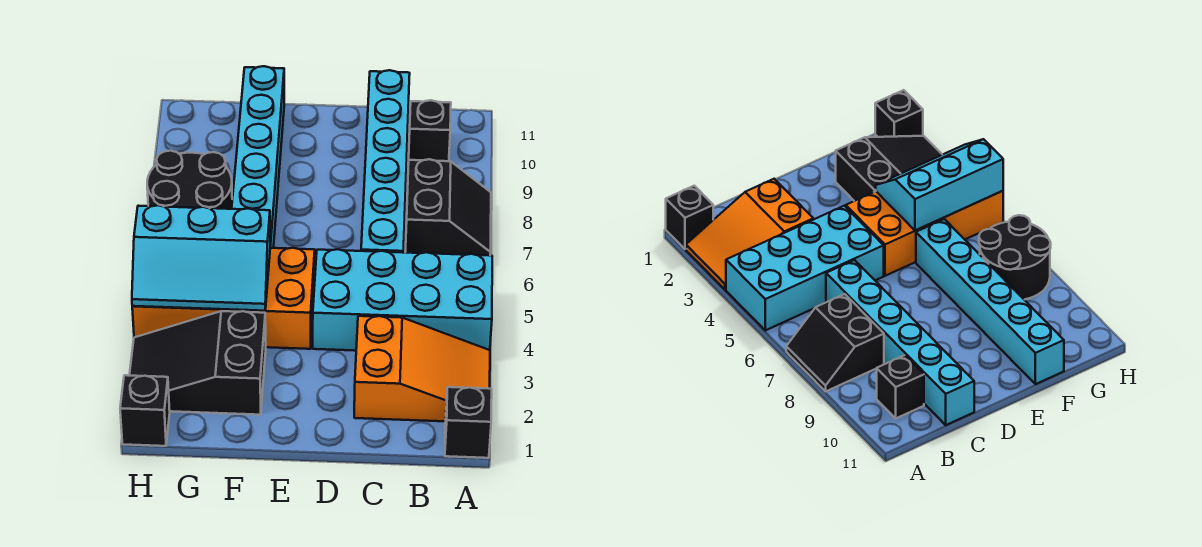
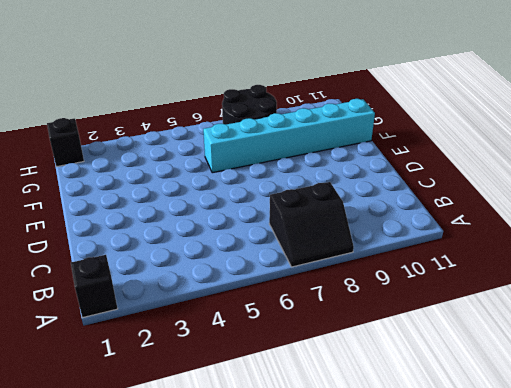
none -> orange 2x3 slope [354,316,490,421]
none -> cyan 2x4 brick [313,249,492,351]
none -> black 1x1 brick [408,100,451,164]

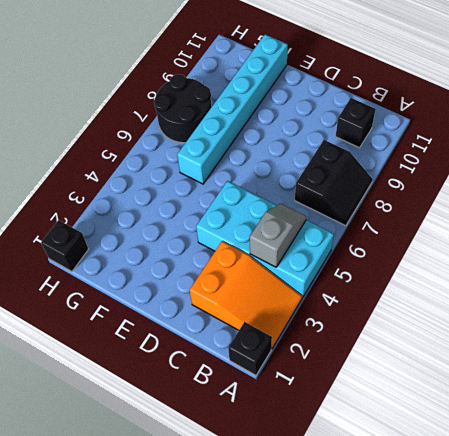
grey 1x2 slope [250,204,306,267] -> none
none -> cyan 1x6 brick [361,70,410,253]
none -> orange 2x4 brick [132,248,315,349]
none -> black 2x3 slope [129,311,266,415]

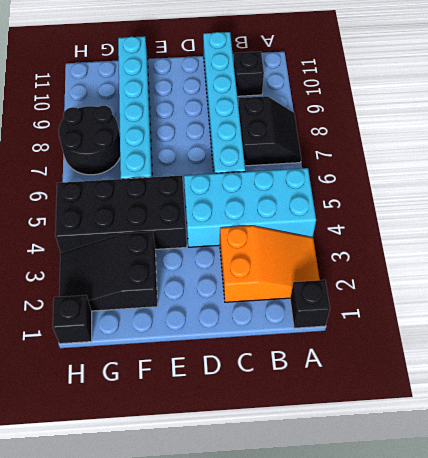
black 2x4 brick [55,175,187,253] -> orange 2x4 brick [132,248,315,349]
none -> cyan 2x3 slope [132,205,270,311]

